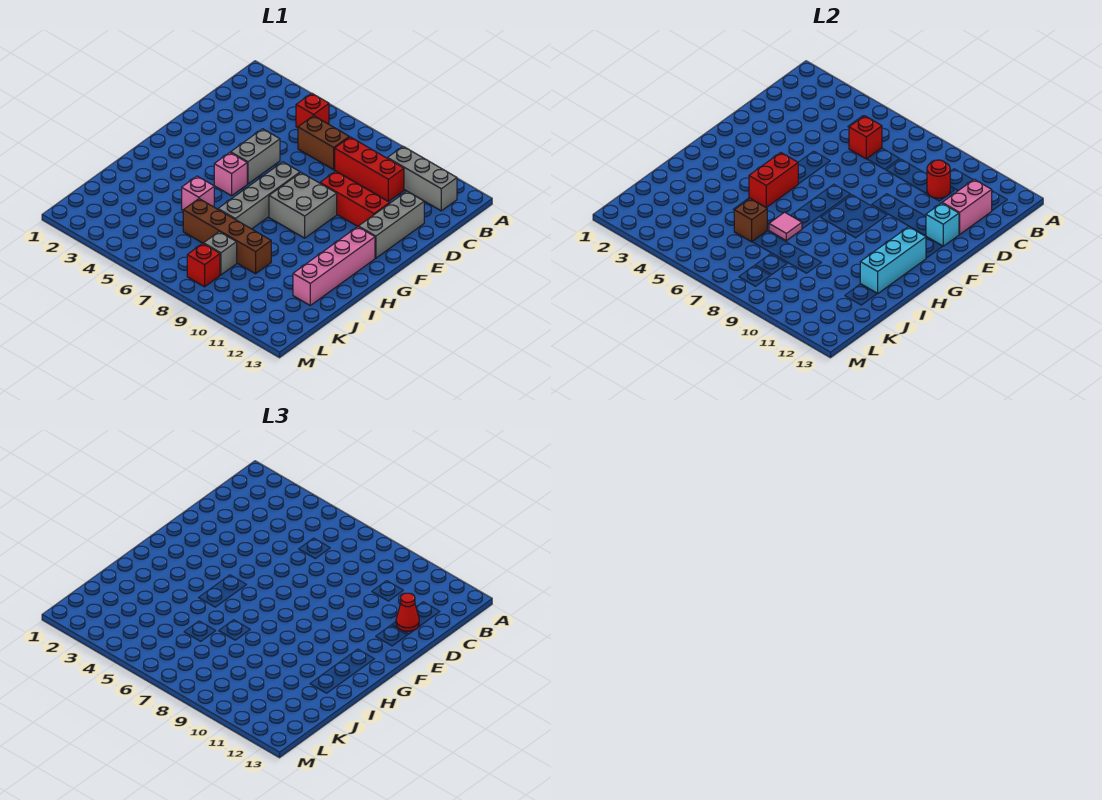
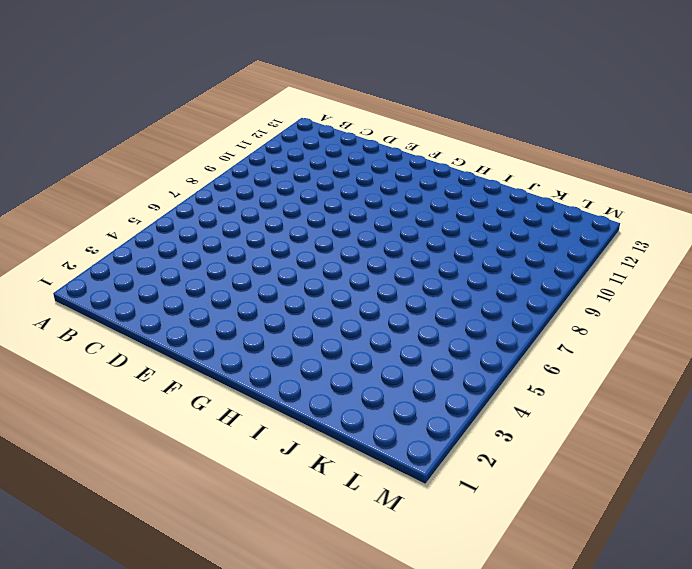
none -> red 1x1 brick [296,93,329,127]
none -> grey 1x3 brick [387,147,457,211]
none -> brown 1x2 brick [298,116,349,170]

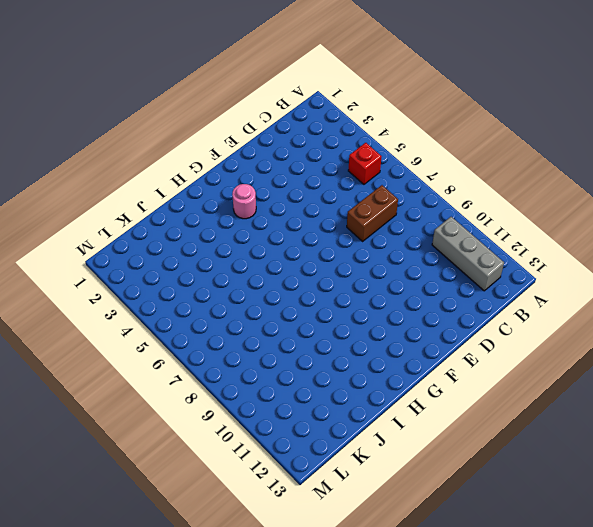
brown 1x2 brick [347,185,398,241] -> brown 1x2 brick turned to [298,116,349,170]
pink 1x1 round brick [232,184,256,219] -> none
none -> red 1x3 brick [335,137,404,201]
none -> grey 1x3 brick [358,191,424,258]
none -> grey 1x2 brick [231,129,280,184]

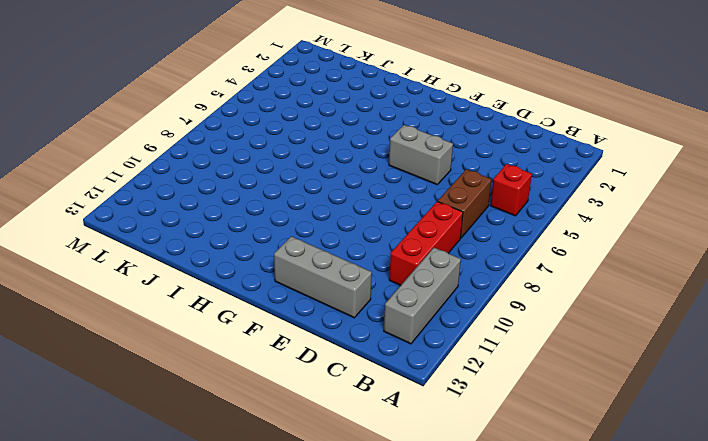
none -> red 1x3 brick [320,171,390,226]
none -> grey 1x4 brick [218,162,300,229]
none -> grey 2x2 brick [269,173,337,238]

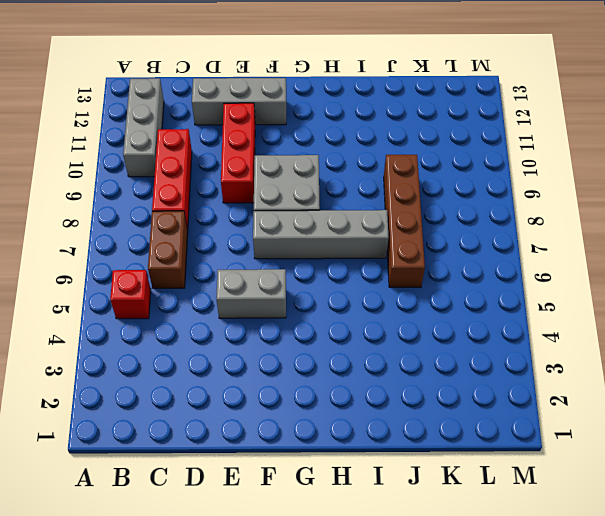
none -> pink 1x1 brick [214,153,247,196]
none -> pink 1x4 brick [293,227,375,305]
none -> pink 1x1 brick [182,176,214,210]

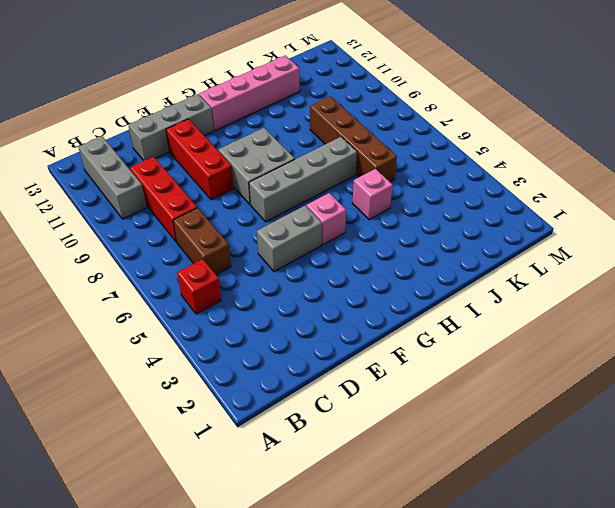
none -> grey 1x1 brick [204,232,237,275]
none -> red 1x1 brick [187,244,220,287]
none -> red 1x1 brick [849,116,882,159]

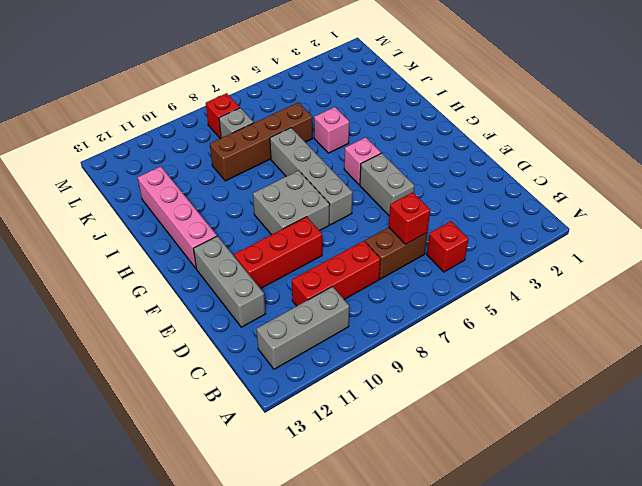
none -> red 1x1 round brick [927,160,950,198]
none -> pink 1x2 brick [942,179,992,235]
none -> cyan 1x1 brick [926,203,959,246]

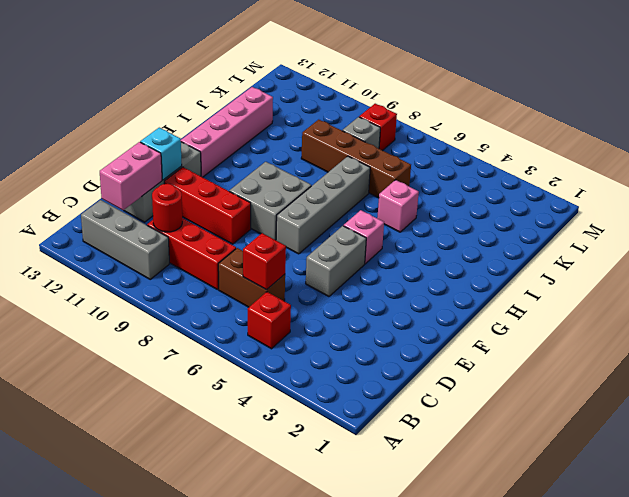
none -> red 1x2 brick [749,153,798,207]
none -> cyan 1x3 brick [860,227,926,294]
none -> pink 1x1 tile [769,212,802,241]

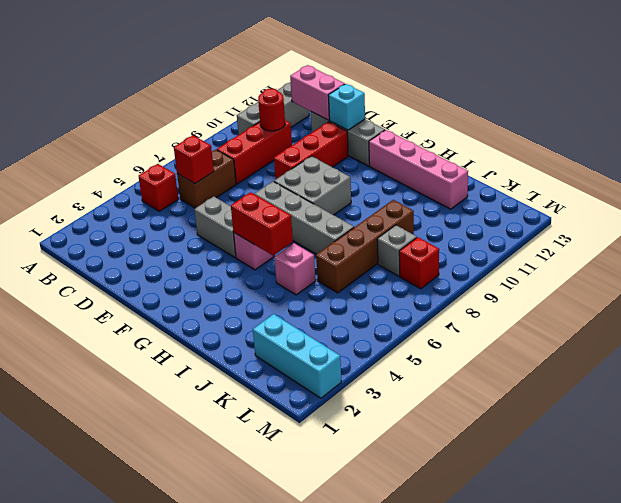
cyan 1x3 brick [253,314,341,398] -> cyan 1x3 brick moved to [860,227,926,294]
none -> pink 1x1 tile [769,212,802,241]
none -> brown 1x1 brick [734,199,767,242]
none -> red 1x1 cone [396,593,419,631]

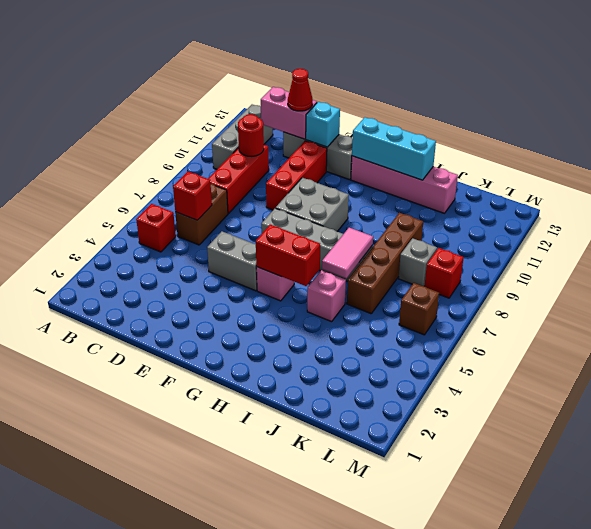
pink 1x2 tile [322,228,373,278] -> pink 1x1 tile [769,212,802,241]
brown 1x1 brick [399,283,439,335] -> brown 1x1 brick moved to [734,199,767,242]

